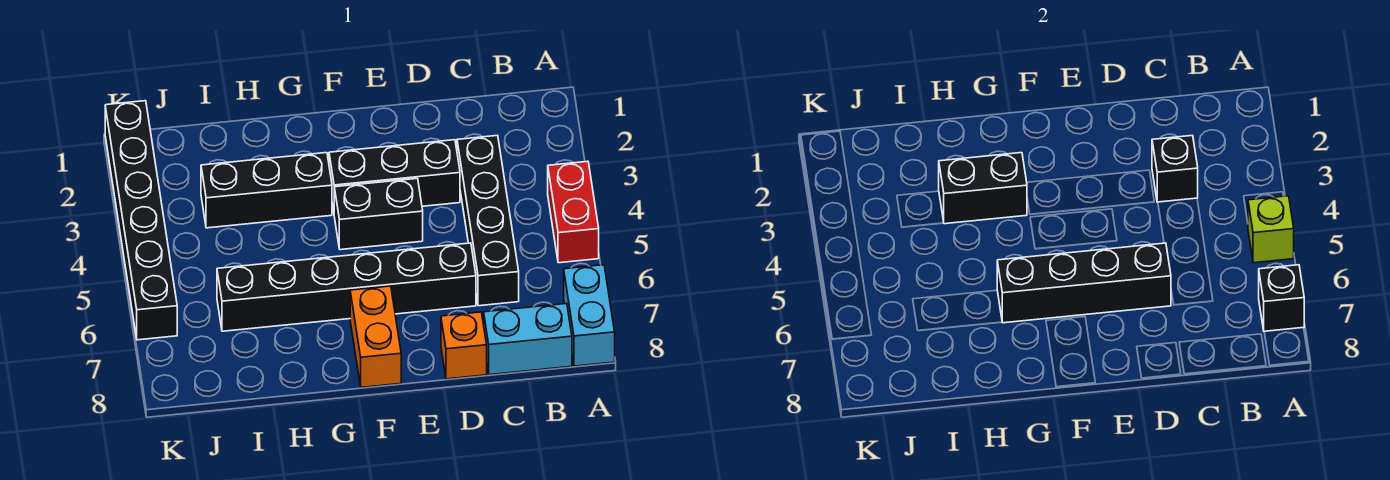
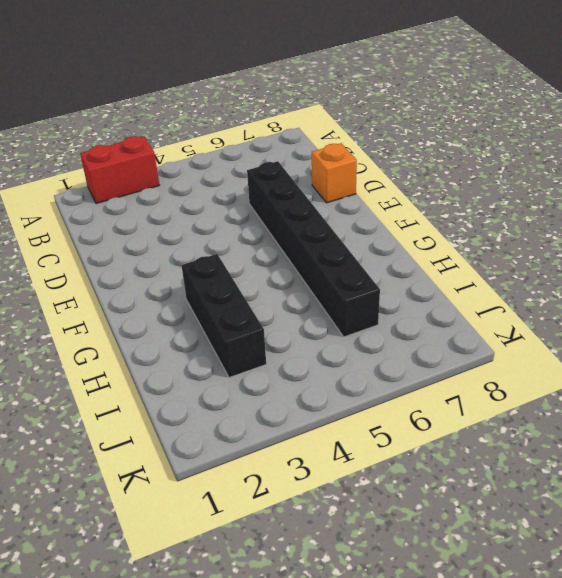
red 1x2 brick [80,136,159,204] -> red 1x2 brick moved to [548,161,599,263]
none -> cyan 1x2 brick [564,265,615,366]
none -> cyan 1x2 brick [484,304,572,375]
none -> black 1x4 brick [457,135,519,306]

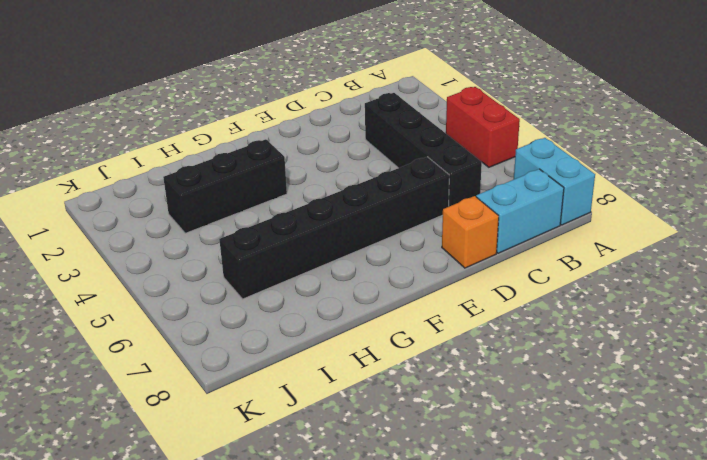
none -> black 1x3 brick [329,140,460,211]
none -> black 1x2 brick [334,179,423,250]
none -> orange 1x2 brick [350,286,401,387]

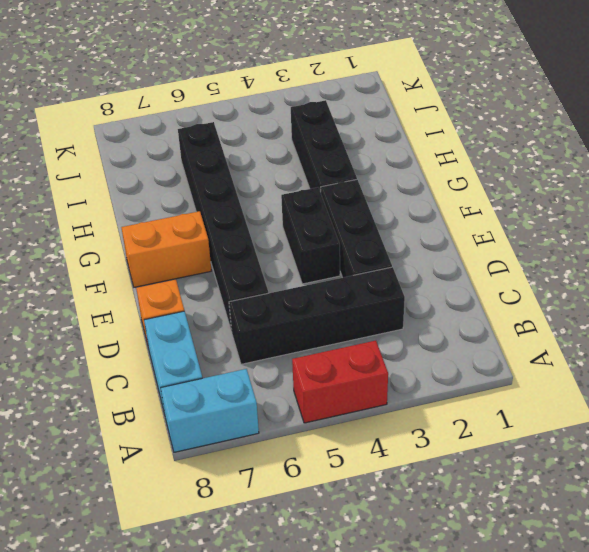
none -> black 1x6 brick [105,101,177,340]
none -> lime 1x1 brick [1248,196,1294,263]
none -> black 1x1 brick [1259,265,1304,331]

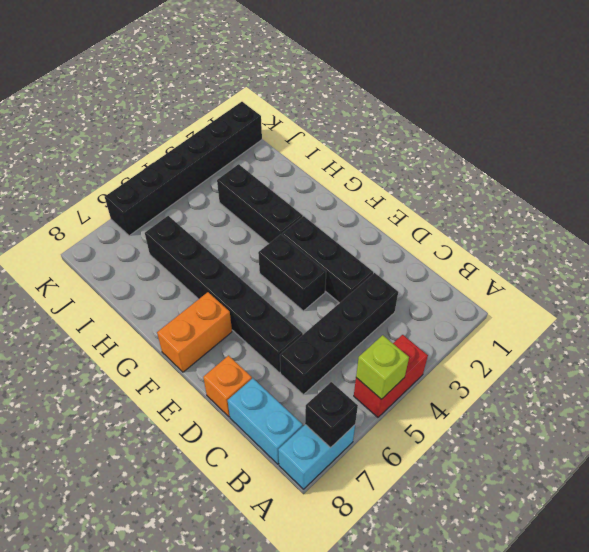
none -> black 1x1 brick [1152,135,1198,202]
none -> black 1x4 brick [997,243,1171,323]
none -> black 1x2 brick [939,153,1027,224]

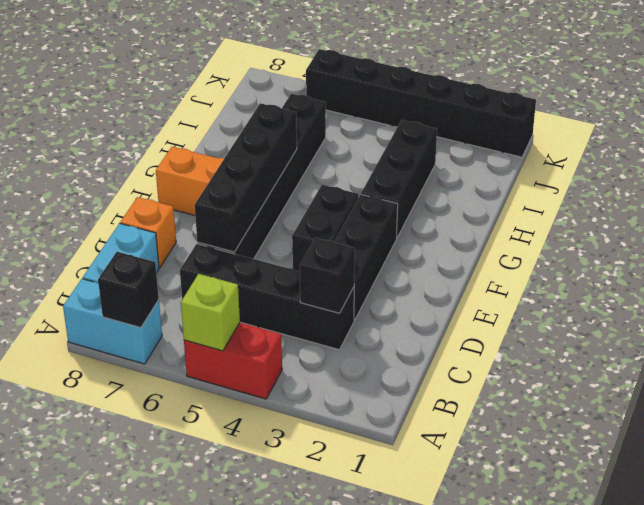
none -> black 1x2 brick [939,153,1027,224]

